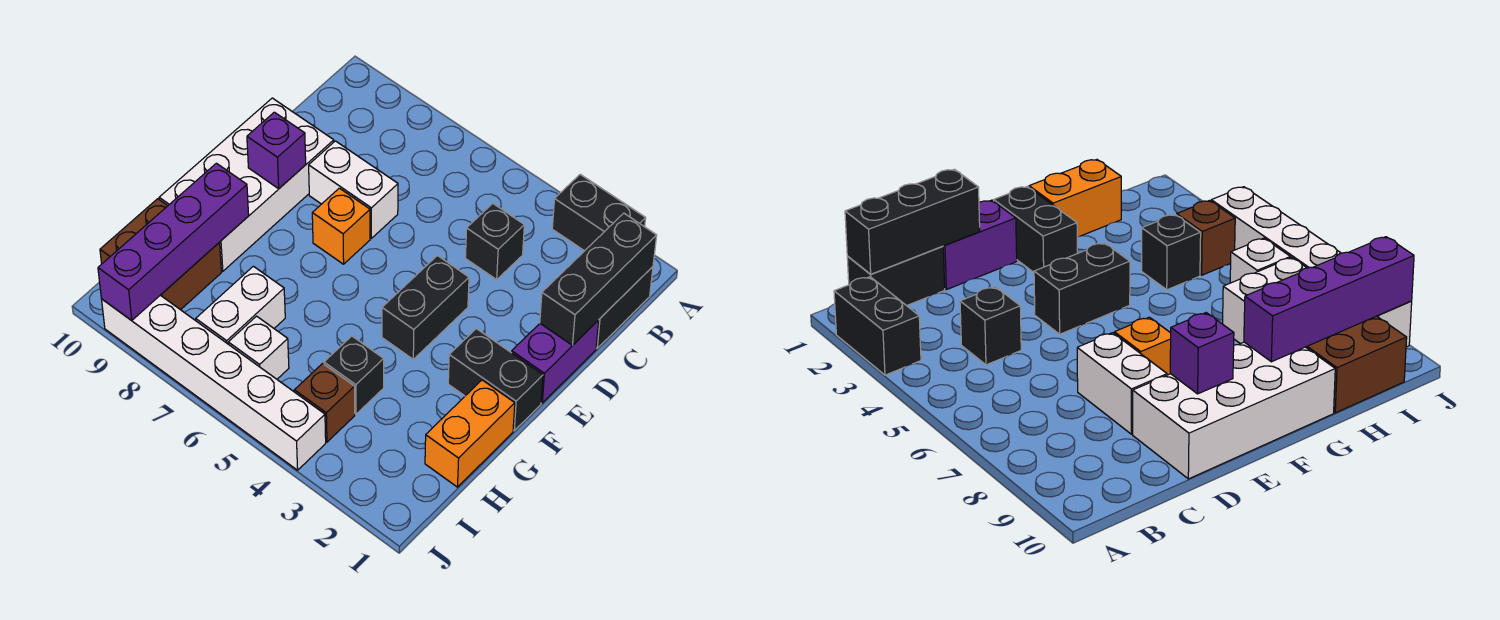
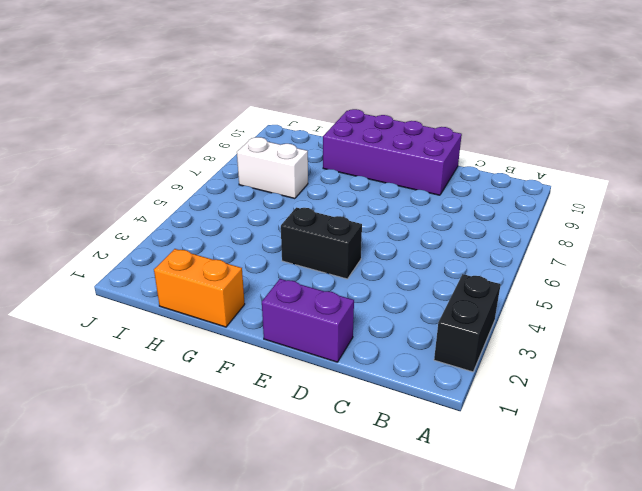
purple 2x4 brick [323,109,462,195] -> white 2x4 brick [159,98,334,271]
none -> black 1x2 brick [596,267,653,348]
none -> black 1x1 brick [465,204,524,280]
none -> white 1x2 brick [309,141,398,238]

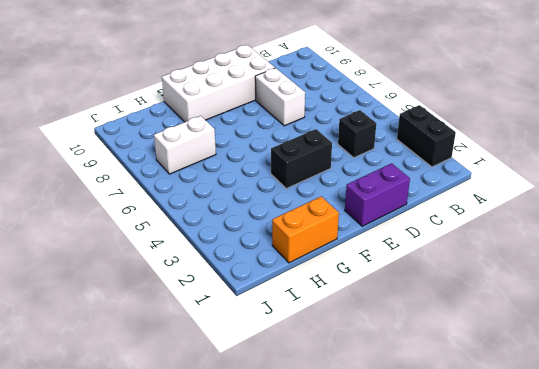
none -> black 1x2 brick [596,267,653,348]
none -> orange 1x1 brick [312,188,370,264]
none -> black 1x2 brick [448,329,543,430]

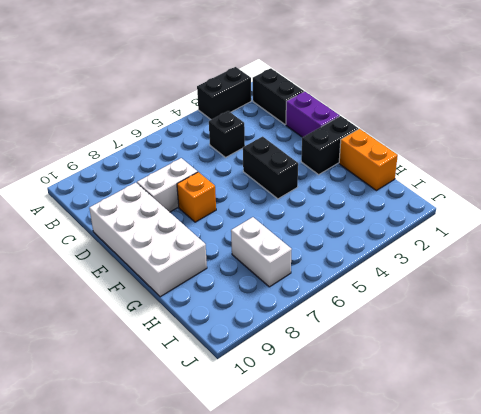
none -> black 1x1 brick [324,336,384,414]
none -> brown 2x2 brick [100,199,221,310]
none -> brown 1x1 brick [294,363,355,442]

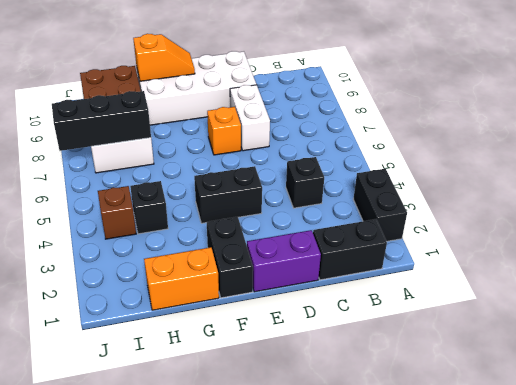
orange 1x2 slope [133,34,195,81] -> none
black 1x3 brick [52,91,151,151] -> black 1x3 brick moved to [540,213,657,345]
none -> white 1x1 brick [228,316,289,379]
none -> white 1x6 brick [102,295,326,470]
none -> purple 1x1 brick [247,112,306,189]

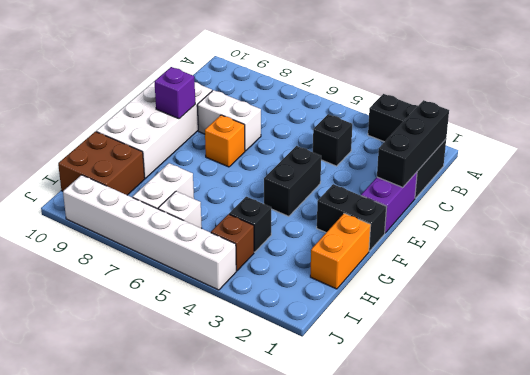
none -> purple 1x4 brick [98,163,249,320]

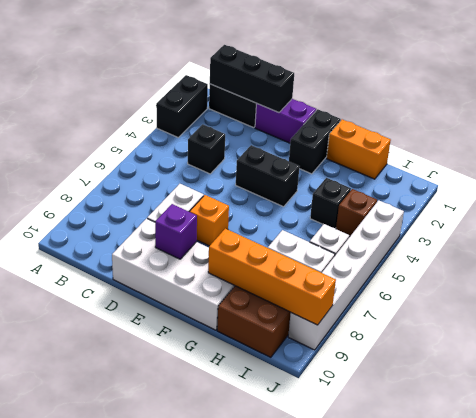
orange 1x4 brick [208,229,336,325] -> purple 1x4 brick [98,163,249,320]

